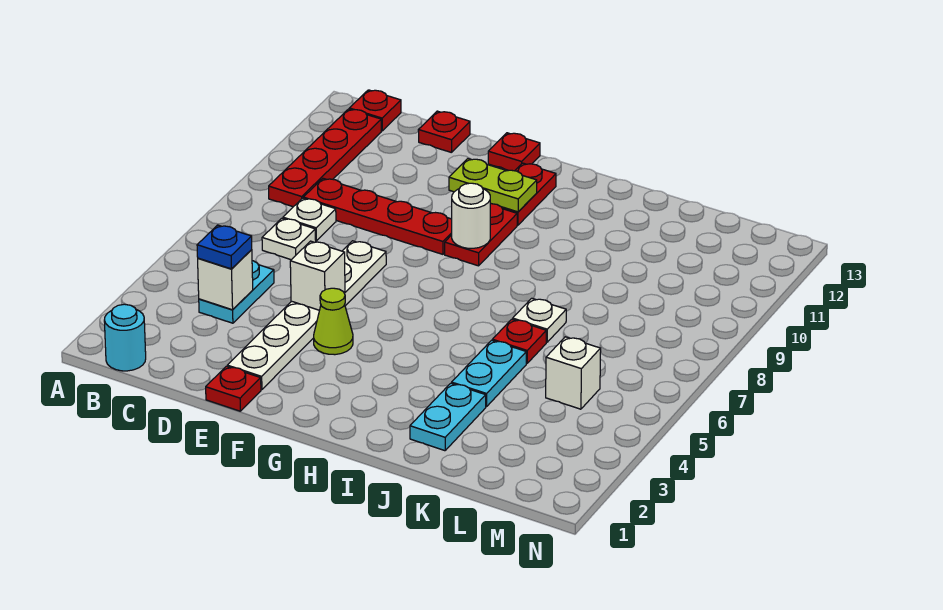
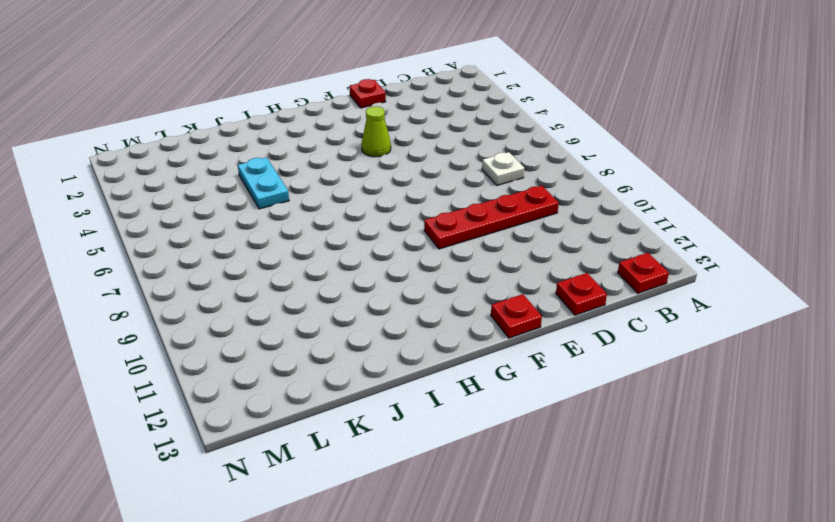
none -> cyan 1x1 round brick [104,304,146,371]
none -> red 1x4 plate [269,109,381,207]
none -> cyan 1x2 plate [199,261,274,323]

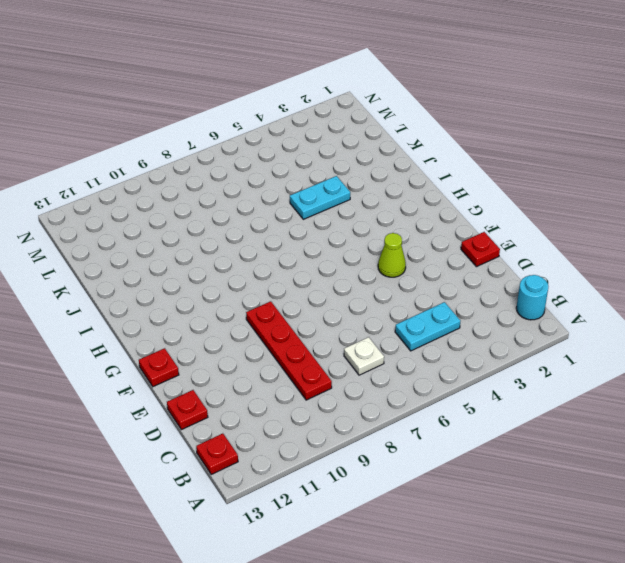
none -> red 1x4 plate [269,109,381,207]
none -> white 1x1 plate [283,198,336,241]
none -> white 1x6 plate [227,241,386,390]

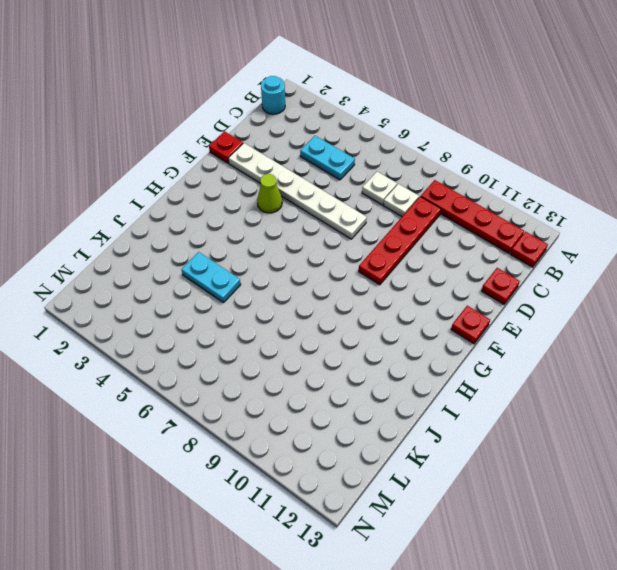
none -> red 1x2 plate [445,204,517,266]
none -> red 1x2 plate [502,163,556,225]
none -> cyan 1x2 plate [410,383,486,451]

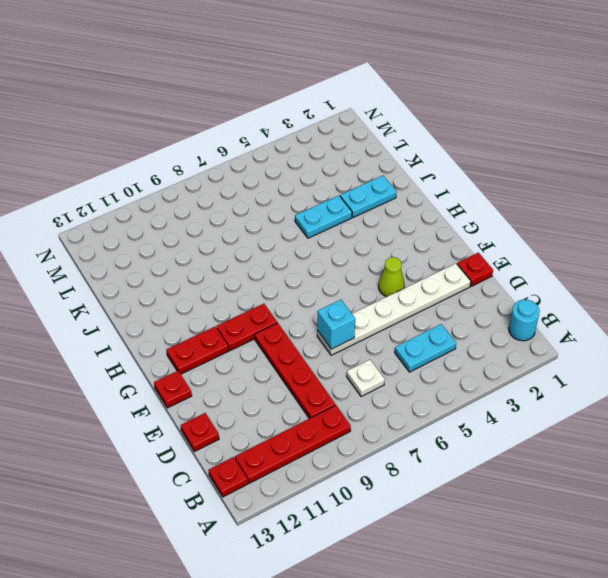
cyan 1x1 brick [317,300,355,349] -> none
none -> white 1x1 plate [283,198,336,241]
none -> red 1x1 plate [492,319,546,363]
none -> white 1x1 plate [513,298,566,342]

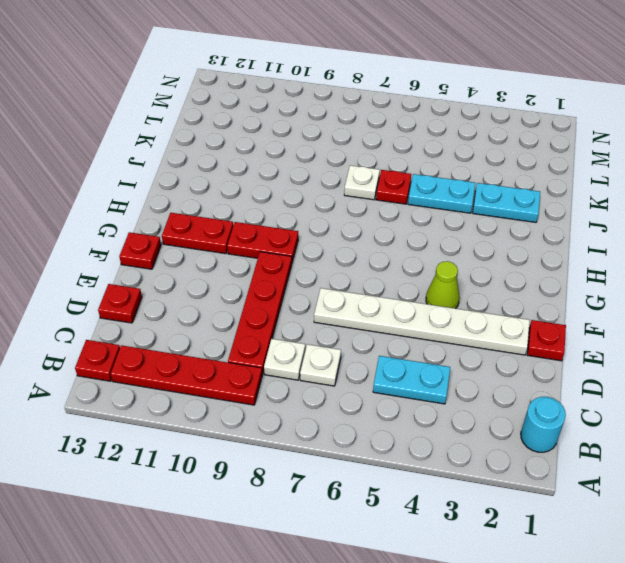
none -> white 1x1 brick [546,337,601,409]
none -> white 1x1 brick [198,250,253,310]
none -> white 1x1 brick [290,241,345,310]

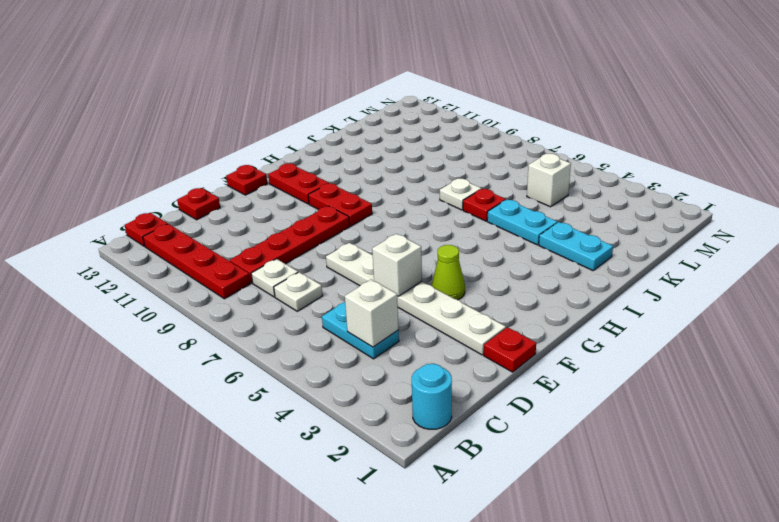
none -> lime 1x2 plate [449,159,537,212]
none -> white 1x1 round brick [452,183,491,248]
none -> blue 1x1 plate [197,225,252,269]

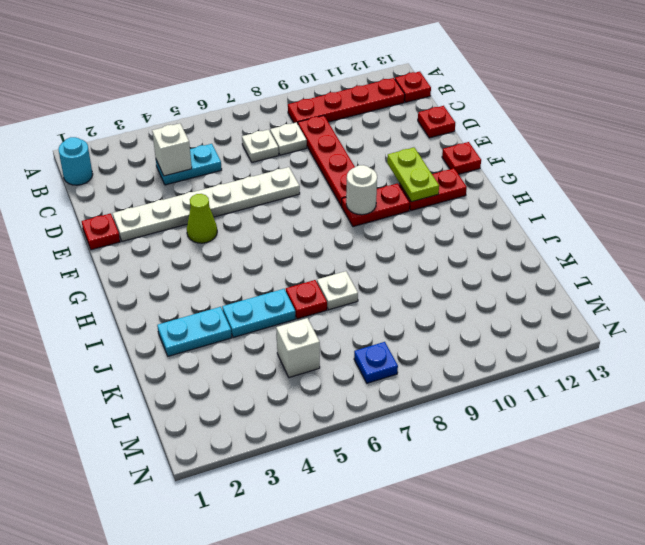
blue 1x1 plate [354,342,398,383] -> blue 1x1 plate moved to [197,225,252,269]
none -> white 1x1 brick [290,241,345,310]

